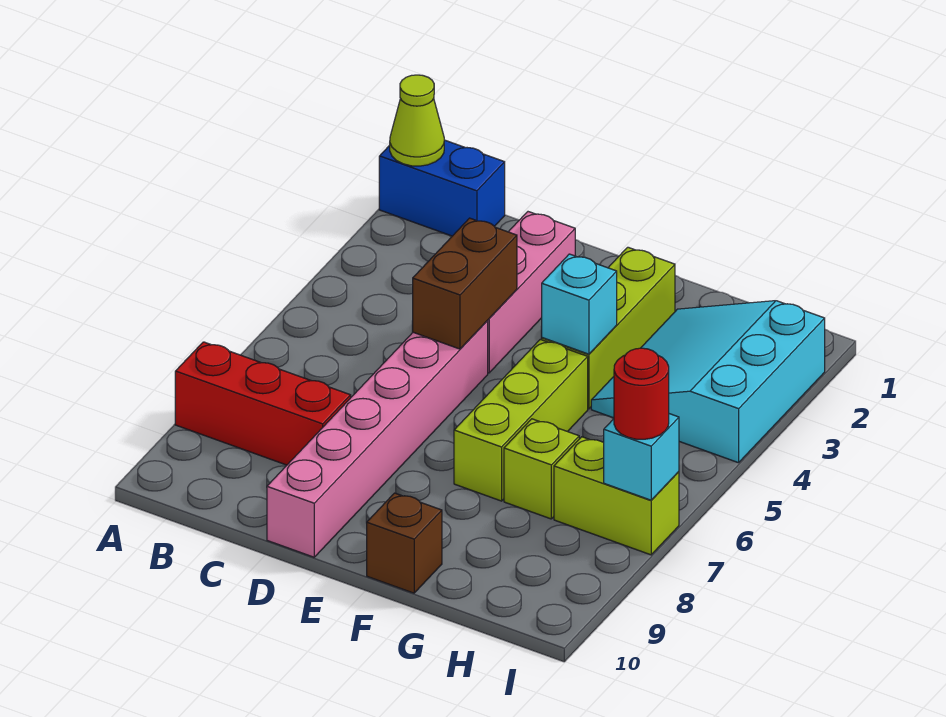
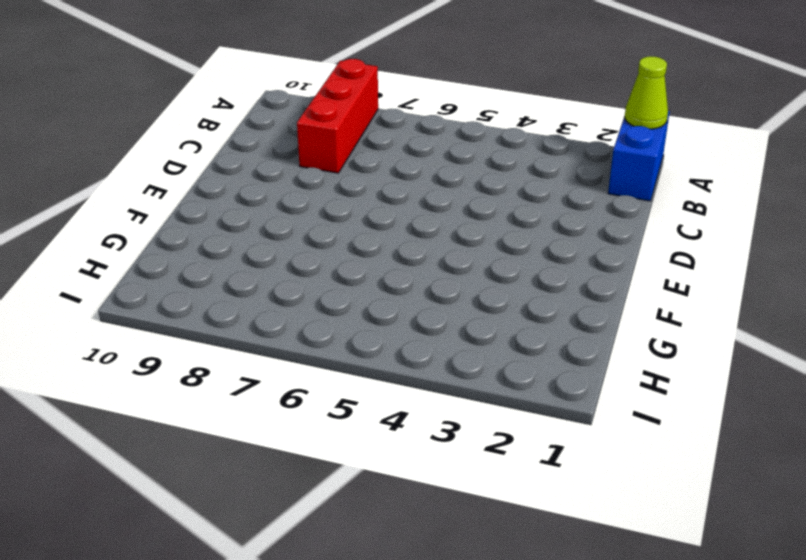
none -> pink 1x3 brick [488,212,575,373]
none -> pink 1x6 brick [267,320,488,557]
none -> lime 1x3 brick [542,247,675,409]

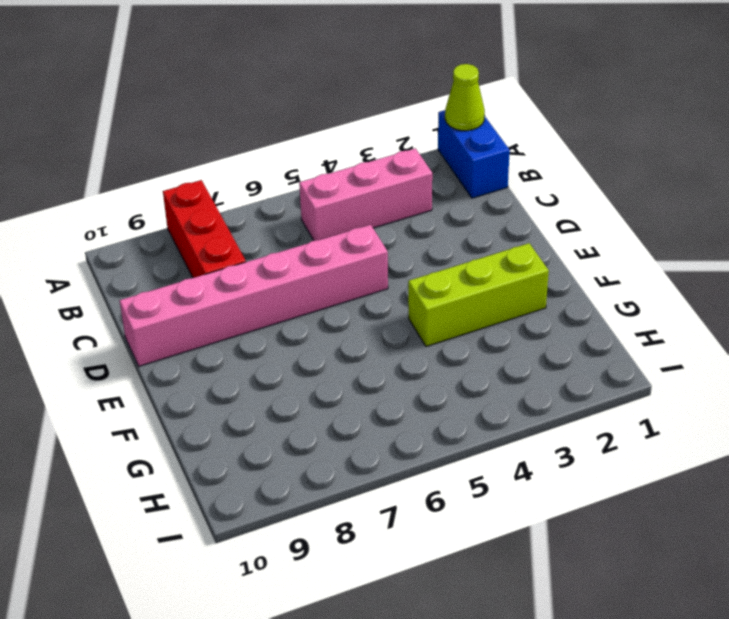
pink 1x3 brick [299,148,432,241] -> pink 1x3 brick moved to [488,212,575,373]
none -> lime 1x3 brick [454,339,588,501]
none -> brown 1x1 brick [367,493,442,593]
none -> cyan 3x3 slope [591,301,825,463]

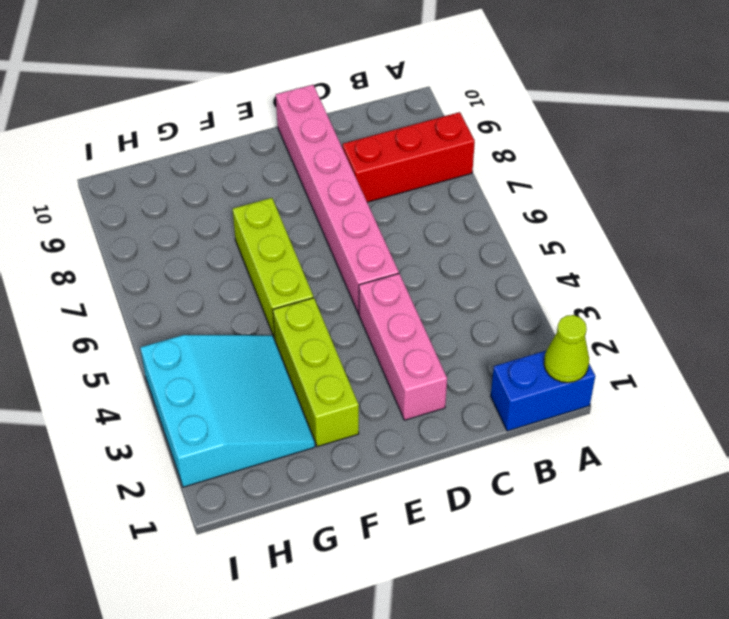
none -> brown 1x1 brick [367,493,442,593]
none -> lime 1x1 brick [504,419,579,519]
none -> lime 1x2 brick [554,437,679,555]

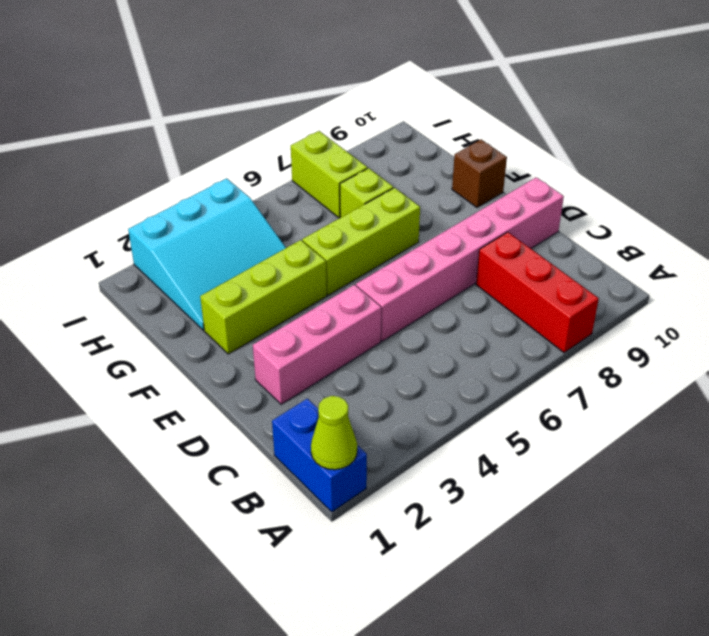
none -> brown 1x2 brick [413,218,517,349]
none -> cyan 1x1 brick [541,254,617,354]
none -> cyan 1x1 brick [604,414,679,500]

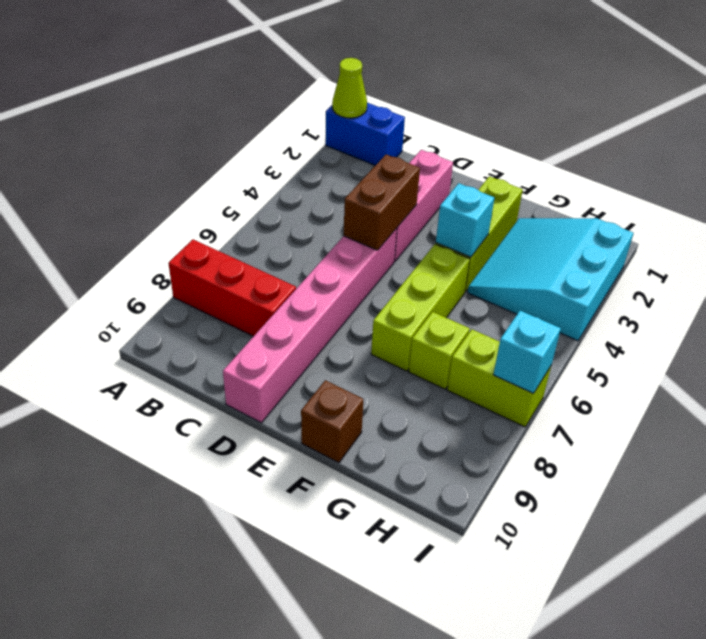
none -> red 1x1 round brick [614,348,669,439]

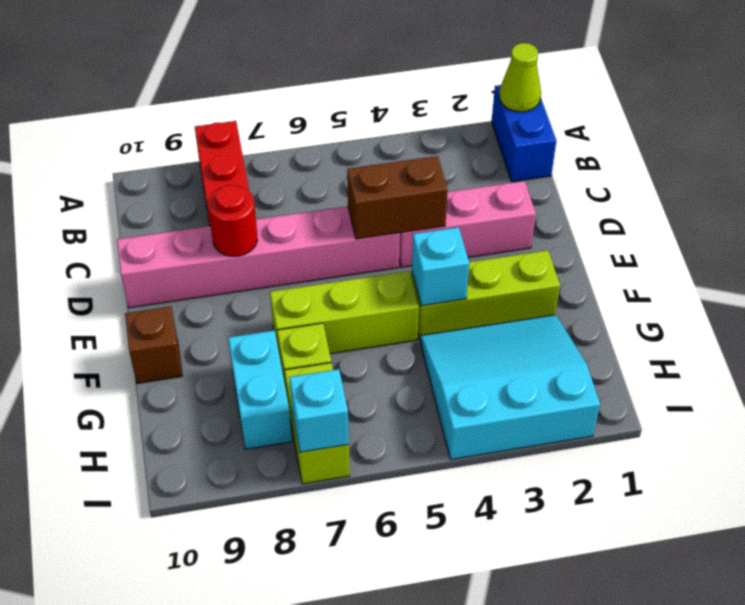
red 1x1 round brick [208,185,257,256] -> red 1x1 round brick moved to [614,348,669,439]
cyan 1x2 brick [228,330,292,449] -> none

